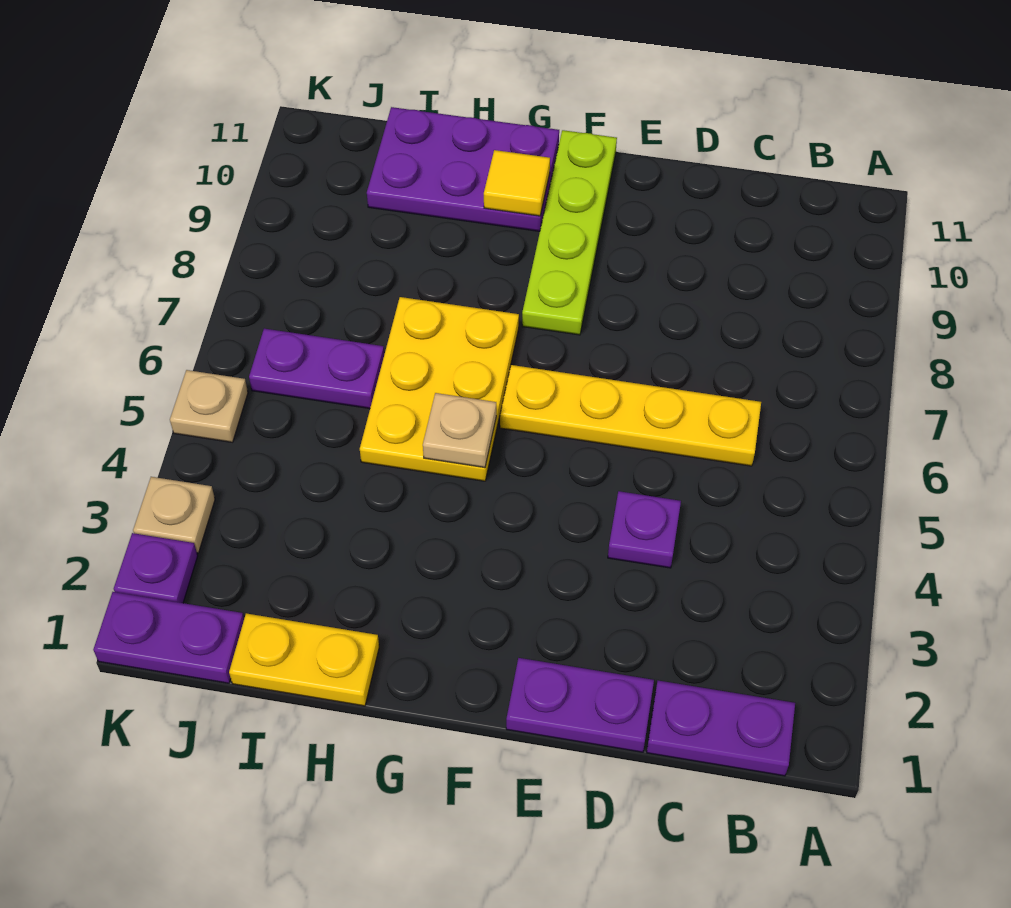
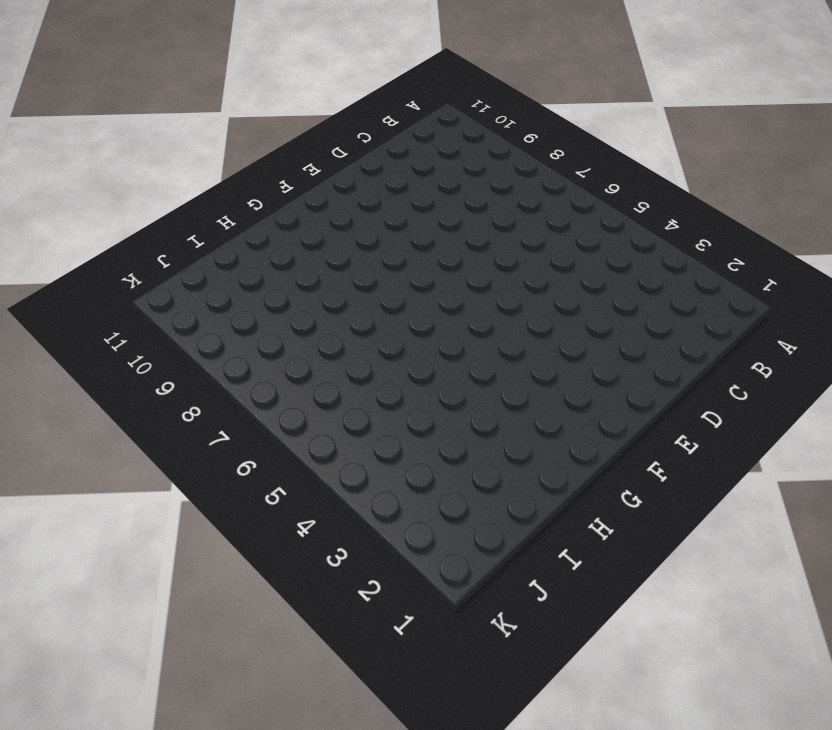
none -> purple 1x2 plate [647,681,795,776]
none -> yellow 1x4 plate [500,365,761,466]
none -> purple 1x2 plate [506,658,654,752]

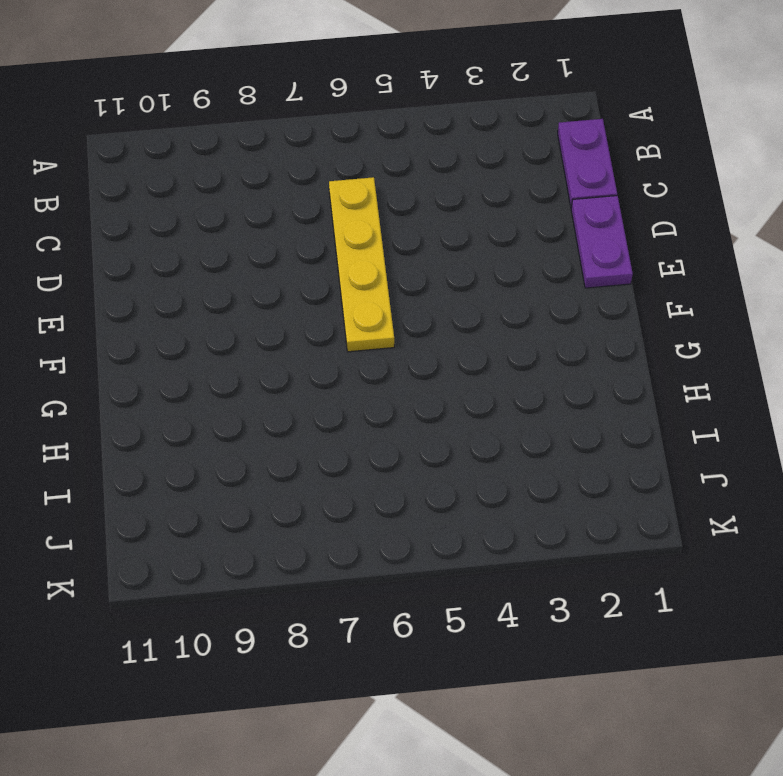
none -> purple 1x1 plate [608,491,681,568]
none -> lime 1x4 plate [522,130,617,335]
none -> yellow 2x3 plate [360,297,519,481]

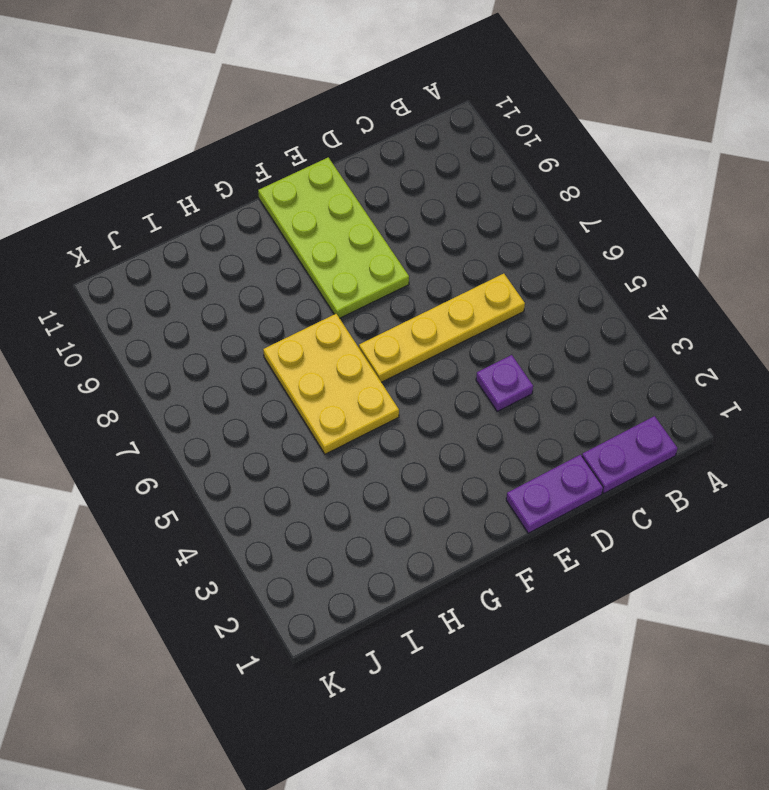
lime 2x4 plate [258,157,409,318] -> lime 1x4 plate [522,130,617,335]
none -> purple 2x3 plate [367,107,559,231]
none -> yellow 1x2 plate [229,613,379,706]
none -> purple 1x2 plate [249,329,384,409]

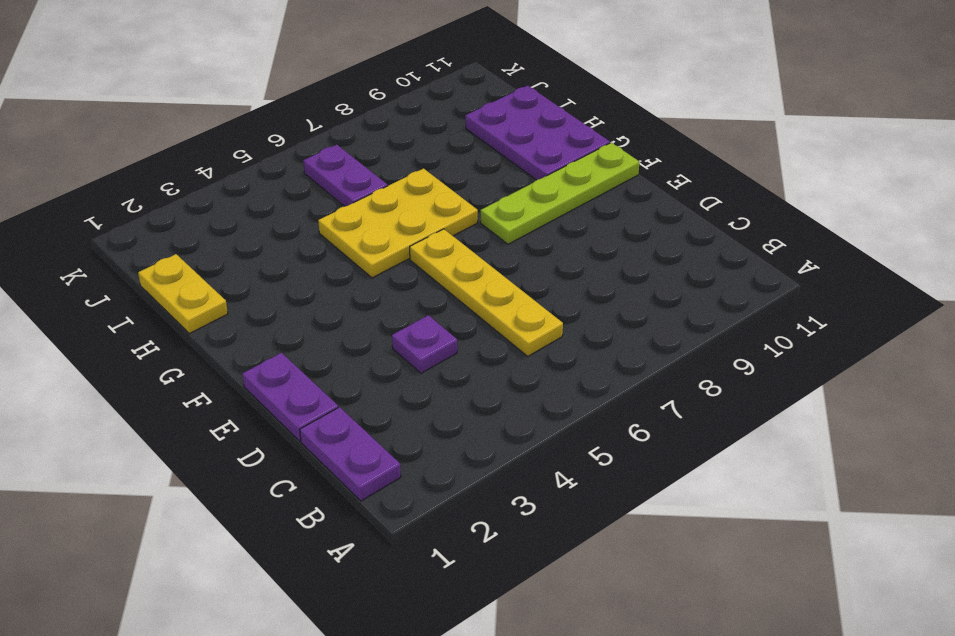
none -> purple 1x2 plate [93,592,244,683]
none -> purple 1x1 plate [114,533,198,603]
none -> tan 1x1 plate [133,477,215,553]

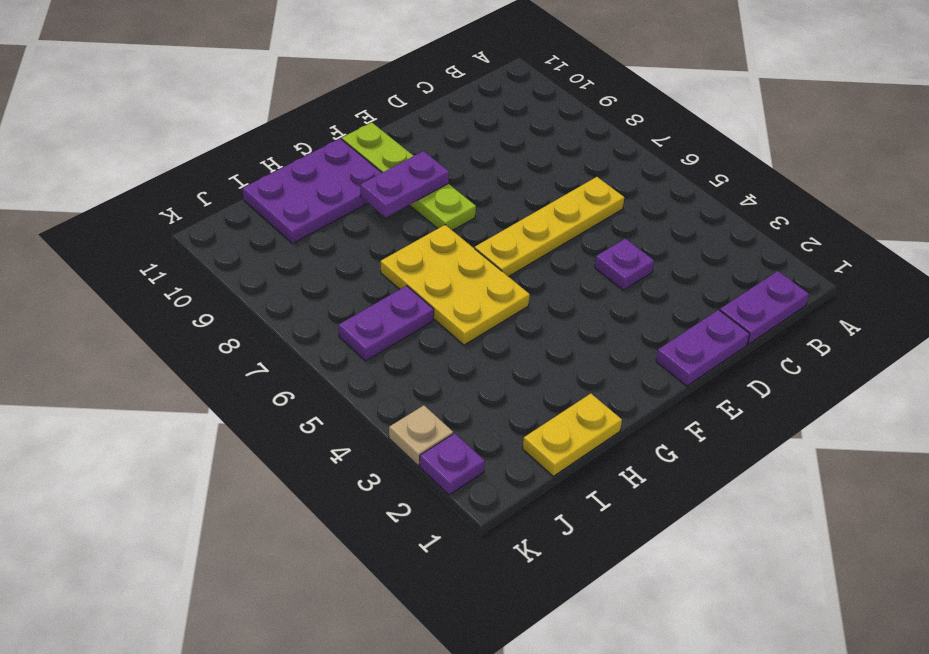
purple 1x2 plate [360,151,449,217] -> purple 1x2 plate moved to [93,592,244,683]
none -> tan 1x1 plate [170,370,248,442]
none -> tan 1x1 plate [423,393,496,468]
none -> yellow 1x1 tile [484,150,550,216]

